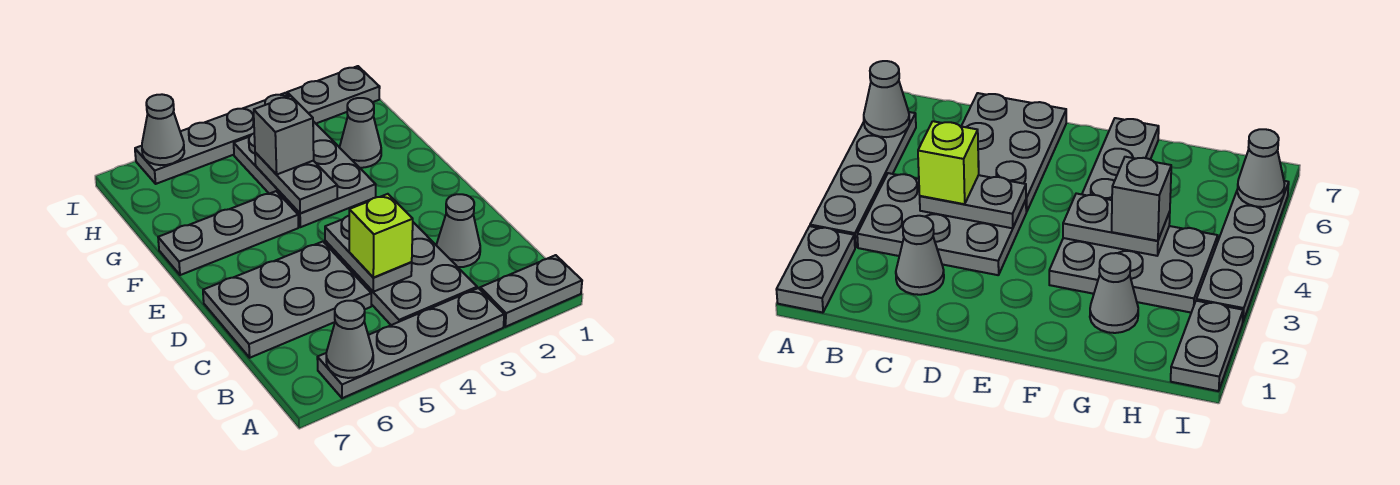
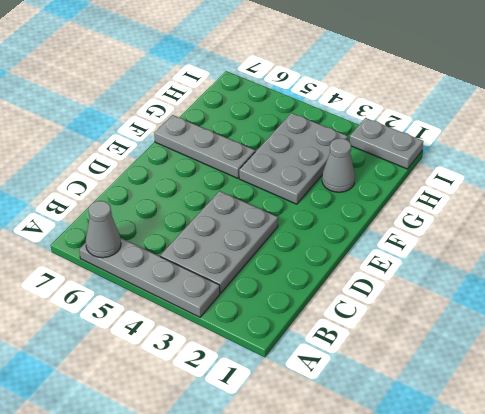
none -> grey 1x2 plate [480,255,582,327]
none -> grey 1x1 cone [436,194,480,267]
none -> grey 2x3 plate [203,242,371,358]

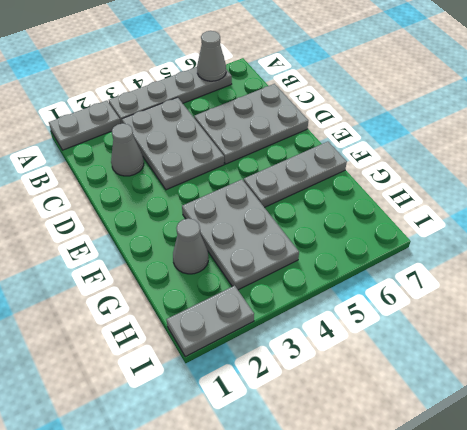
none -> grey 1x4 plate [135,93,288,184]
none -> grey 1x2 plate [325,216,412,292]
none -> grey 1x2 plate [255,152,337,213]

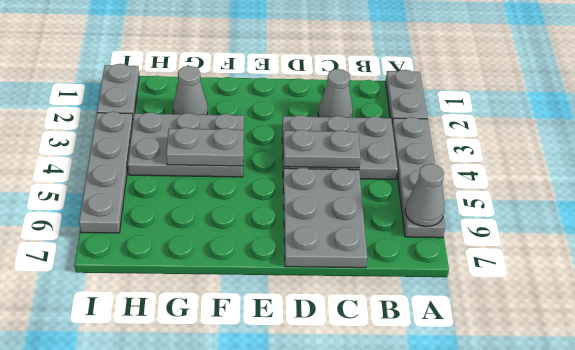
none -> grey 1x3 plate [158,191,298,275]
none -> grey 1x1 cone [142,94,184,165]
none -> lime 1x1 brick [349,194,413,278]

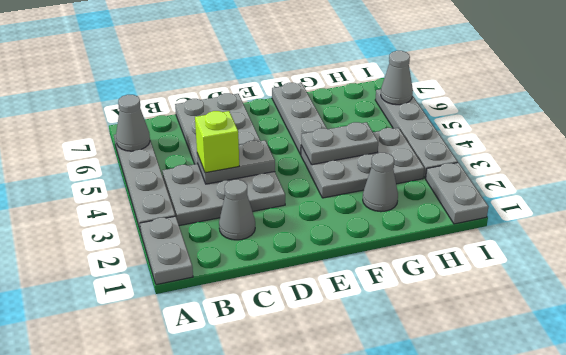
none -> grey 1x1 brick [254,96,314,175]

